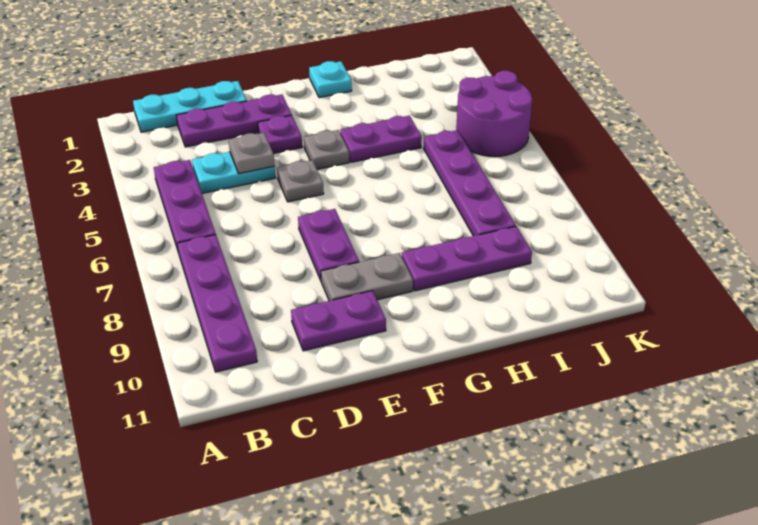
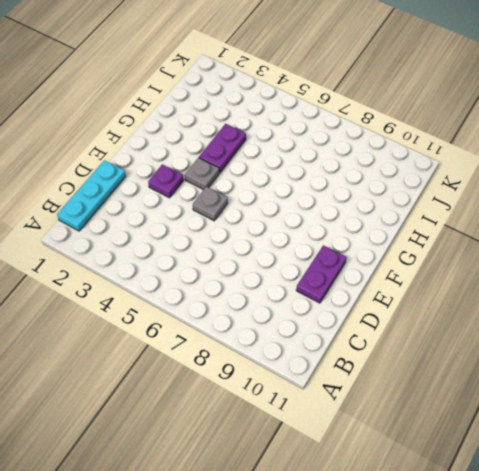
none -> purple 1x3 plate [154,160,216,253]
none -> purple 1x4 plate [177,235,257,372]
none -> purple 1x3 plate [176,95,292,147]

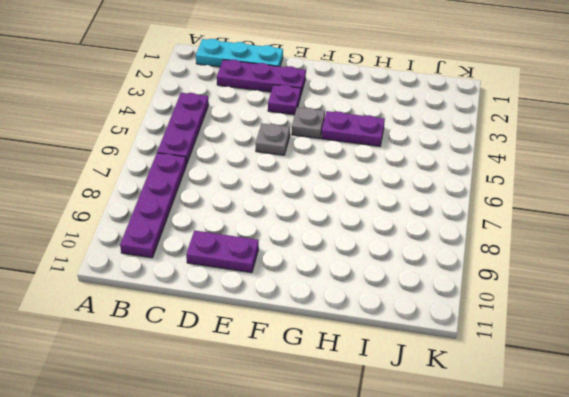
none -> cyan 1x2 plate [192,152,275,194]
none -> purple 1x2 plate [298,209,359,280]
none -> grey 1x2 plate [321,253,413,301]

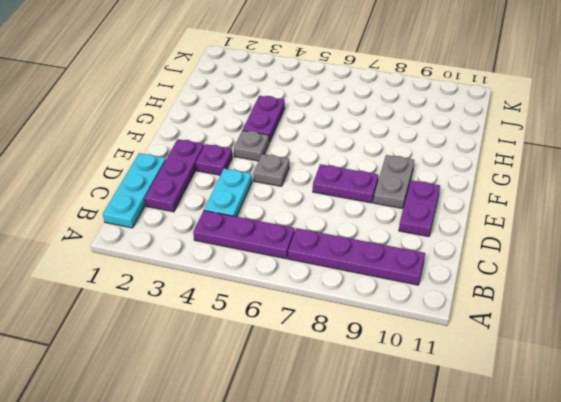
none -> cyan 1x1 plate [309,61,352,98]
none -> purple 1x3 plate [402,226,532,291]
none -> purple 1x4 plate [424,130,516,236]

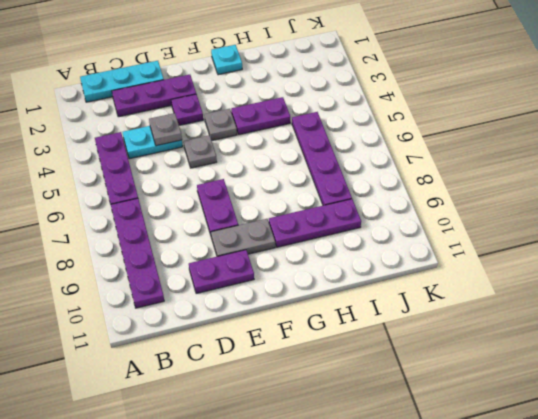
none -> purple 2x2 round brick [456,71,532,156]

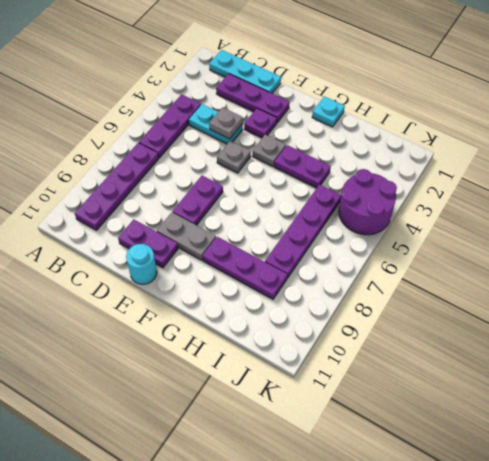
cyan 1x1 round brick [126,244,157,284] -> none

